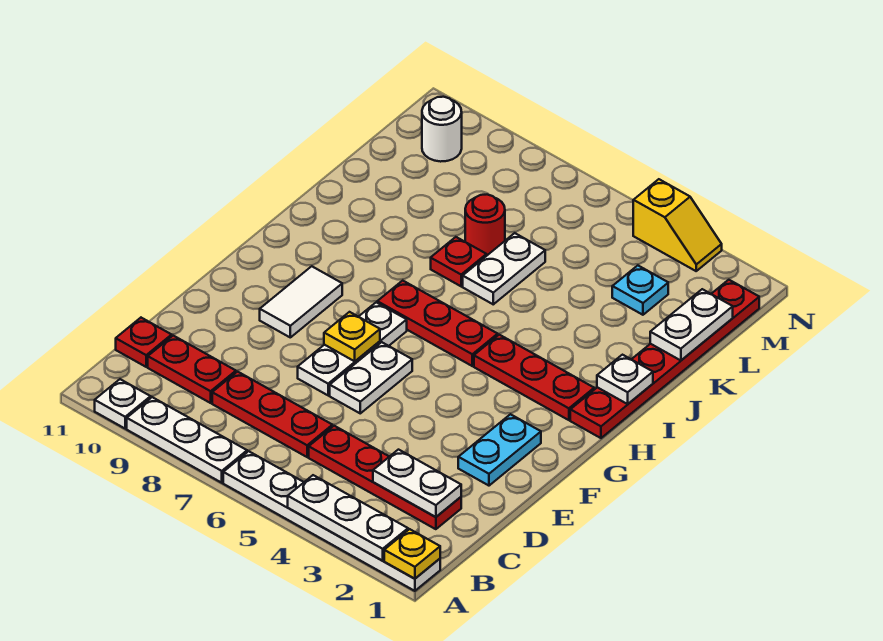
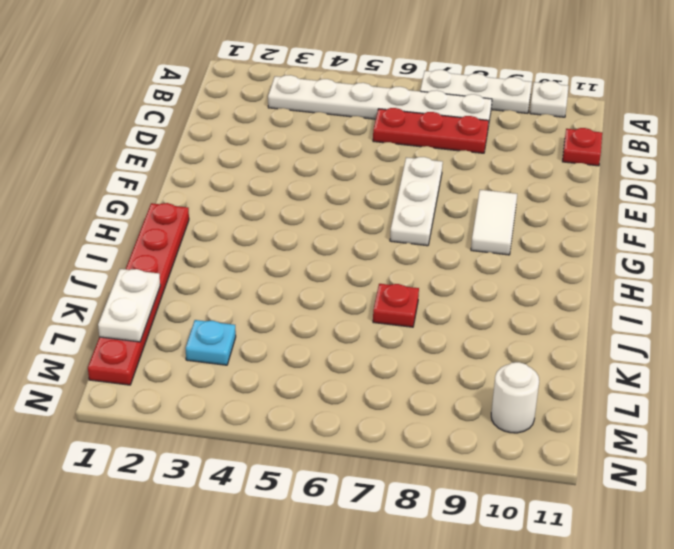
white 1x6 plate [268,75,492,126] -> white 1x6 plate moved to [223,451,440,591]
none -> red 1x4 plate [309,426,461,529]
none -> red 1x2 plate [148,336,236,403]
none -> cyan 1x2 plate [458,414,541,486]

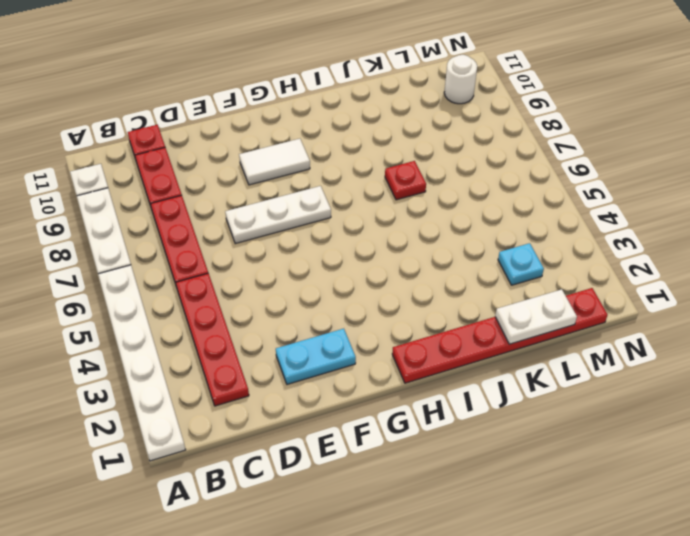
none -> white 1x2 plate [330,342,412,413]
none -> red 1x3 plate [474,335,594,420]
none -> red 1x3 plate [377,281,498,366]

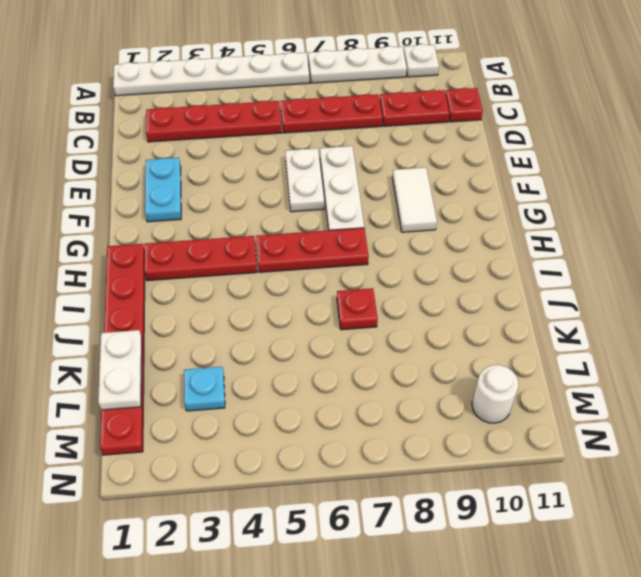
none -> white 1x2 plate [463,233,545,304]
none -> red 1x1 round brick [465,195,505,256]
none -> yellow 1x2 slope [633,179,722,271]

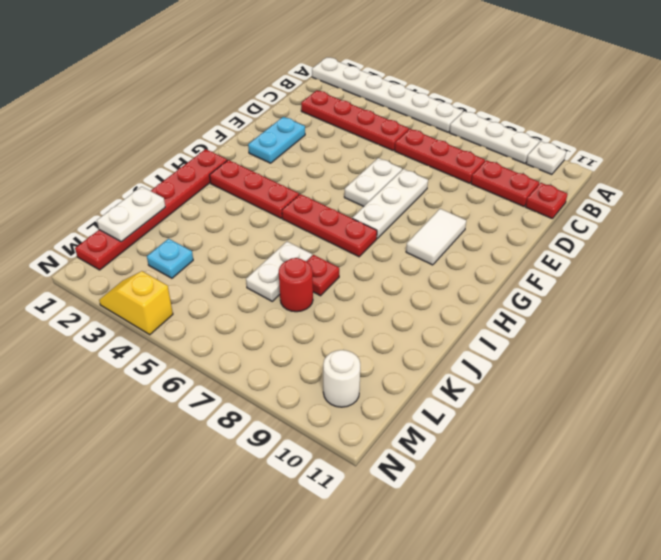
none -> yellow 1x1 plate [384,529,440,579]
none -> white 1x3 plate [288,475,408,561]
none -> white 1x2 plate [373,450,461,517]

